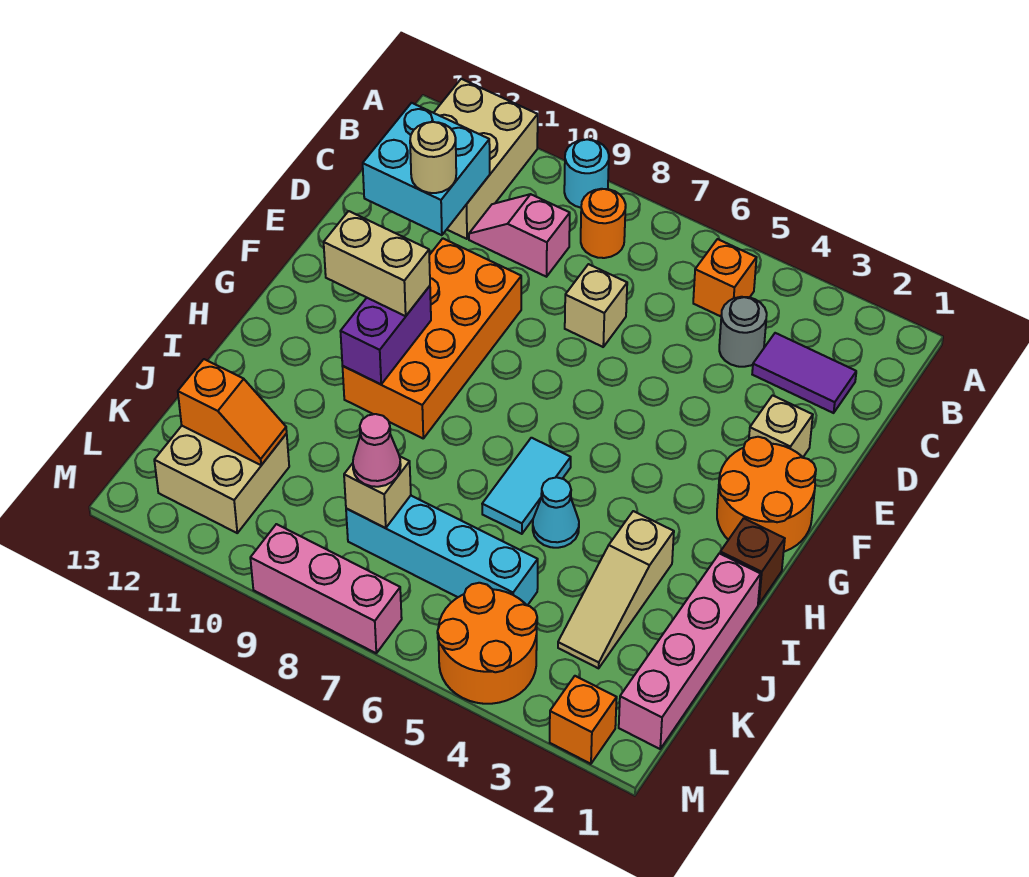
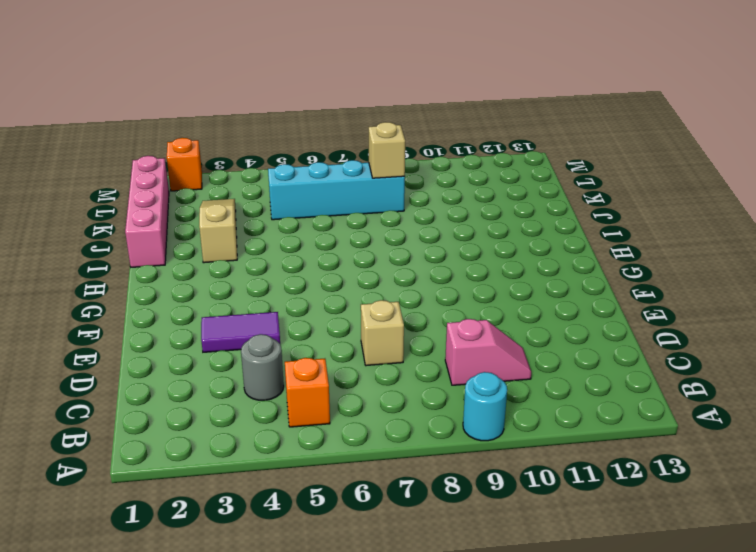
purple 1x2 tile [201,312,280,352] -> purple 1x2 tile moved to [752,333,856,413]
none -> tan 2x3 brick [434,79,538,239]
none -> orange 1x1 round brick [581,189,626,258]
none -> tan 1x1 brick [749,395,813,457]

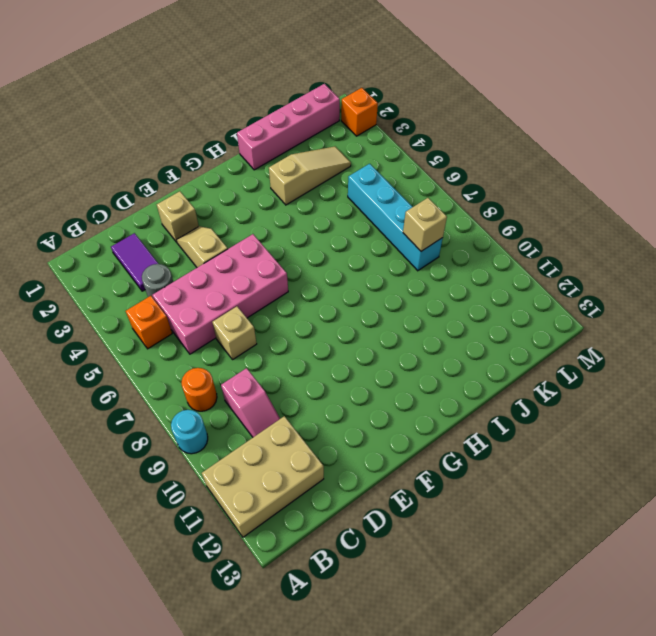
pink 2x4 brick [153,234,288,354] -> none
tan 1x2 slope [177,226,228,267] -> none
none -> orange 2x4 brick [342,239,521,438]
none -> orange 2x2 round brick [717,437,816,552]
none -> brown 1x1 brick [720,518,785,604]

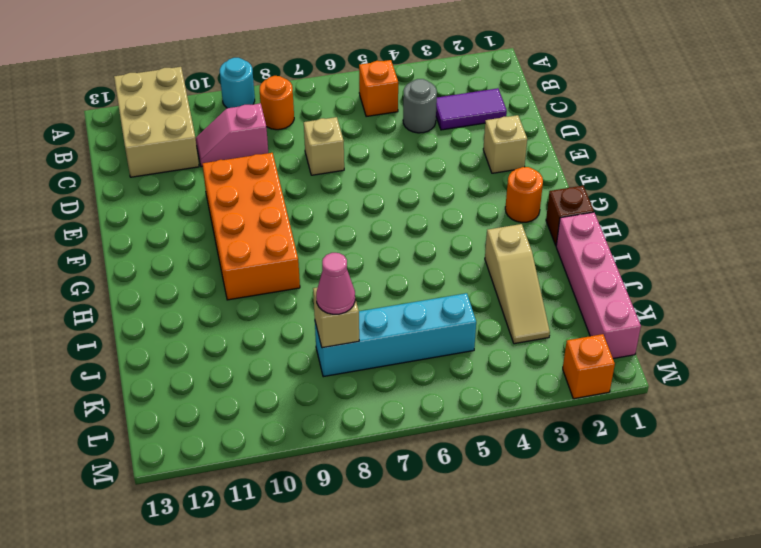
orange 1x1 round brick [505,167,543,222] -> orange 2x2 round brick [717,437,816,552]
none -> cyan 1x2 tile [482,438,571,534]
none -> cyan 1x1 cone [533,477,579,548]
none -> tan 2x2 brick [154,426,289,533]

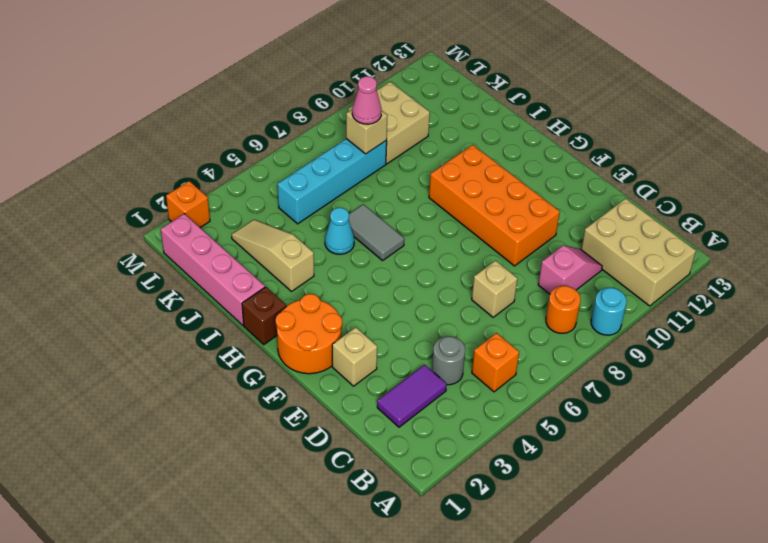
grey 1x2 tile [349,204,404,261] -> cyan 1x2 tile [482,438,571,534]
tan 2x2 brick [348,82,430,164] -> tan 2x2 brick moved to [154,426,289,533]
none -> orange 2x2 round brick [437,583,537,704]
none -> pink 1x3 brick [250,524,402,653]
none -> cyan 2x2 brick [363,103,490,235]

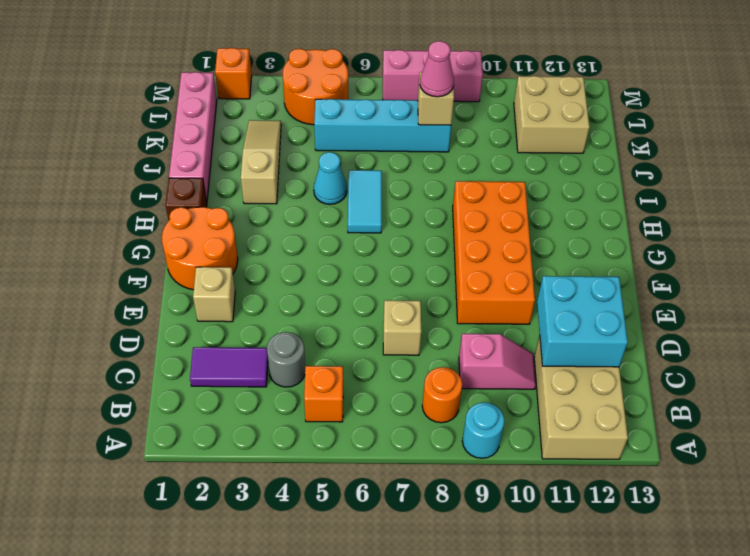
none -> purple 1x2 brick [340,286,431,384]
none -> orange 1x2 slope [178,359,287,465]
none -> tan 1x1 round brick [410,122,456,193]

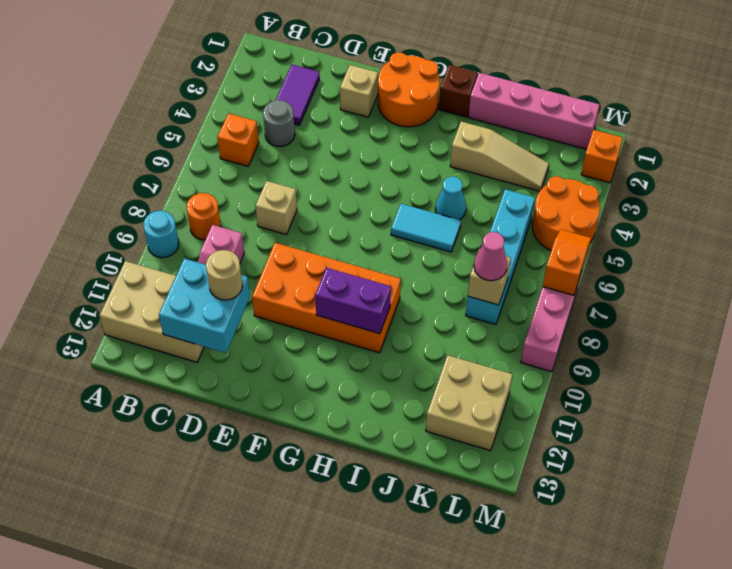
orange 1x2 slope [543,229,591,295] -> orange 1x2 slope moved to [178,359,287,465]
none -> tan 1x2 brick [324,211,430,316]

